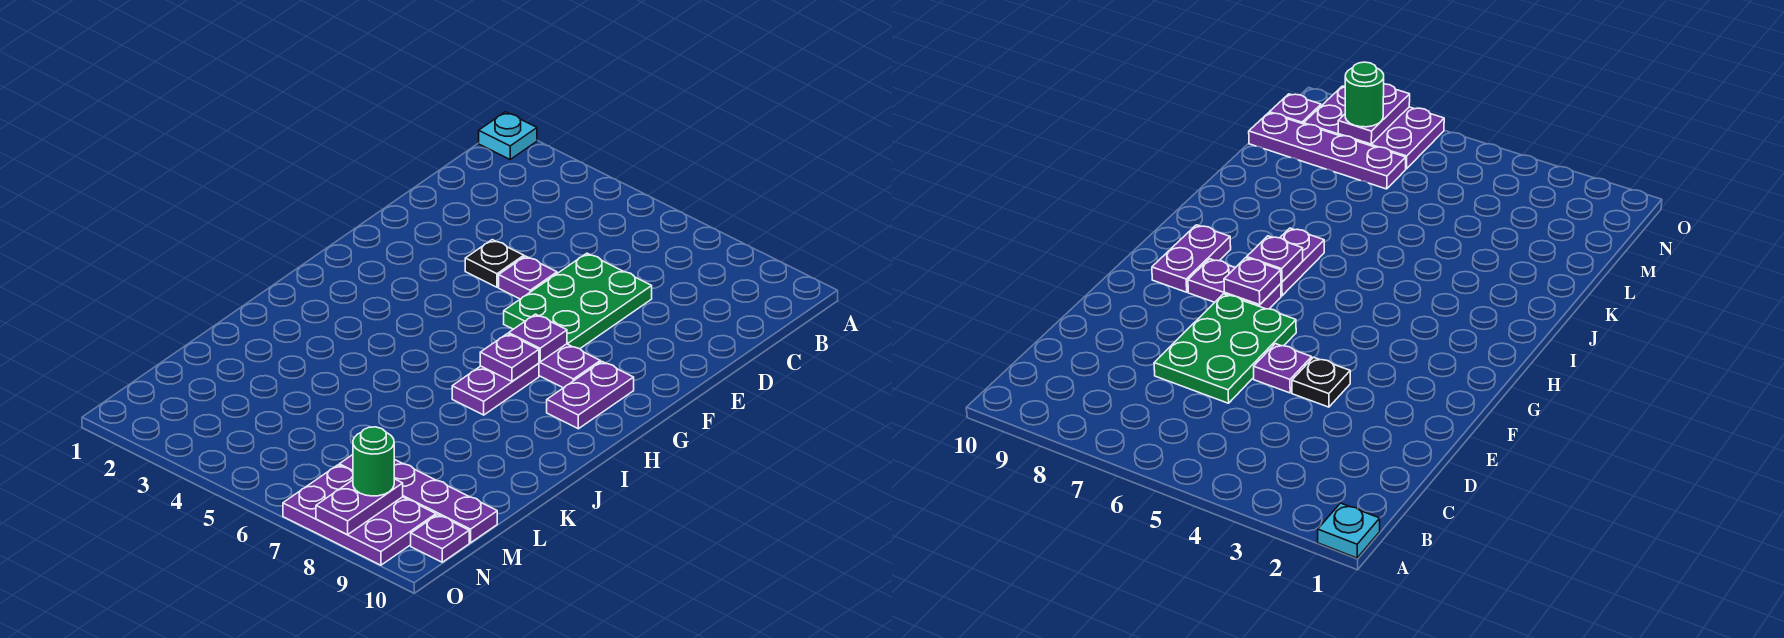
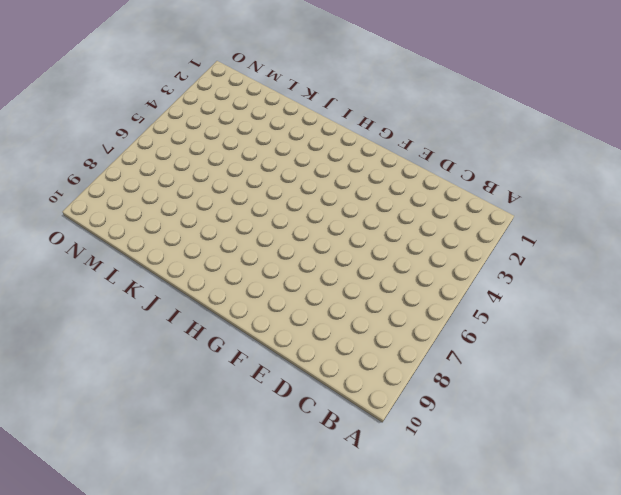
none -> cyan 1x1 plate [479,112,537,159]
none -> green 2x3 plate [504,253,652,349]
none -> black 1x1 plate [465,240,524,287]

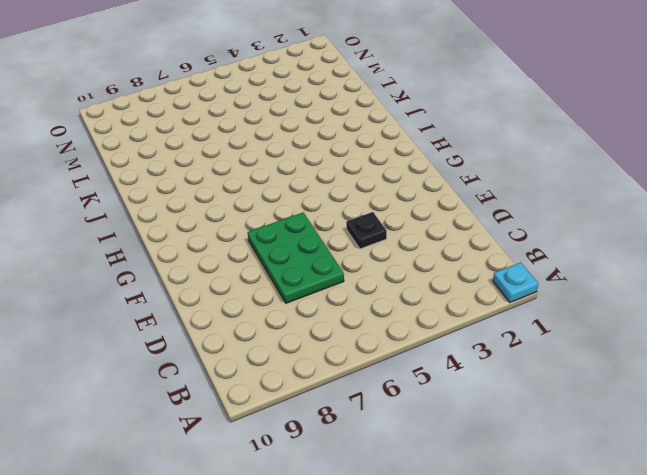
none -> purple 1x1 plate [499,256,557,299]
none -> purple 1x2 plate [539,344,600,388]
none -> purple 1x2 plate [547,362,634,429]

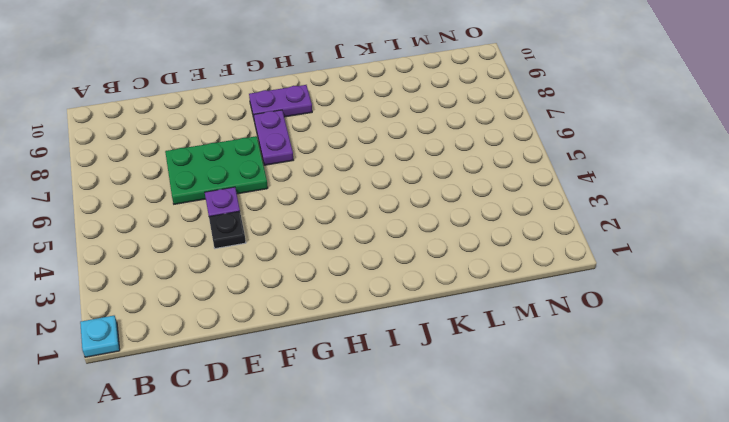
none -> purple 1x2 plate [452,363,539,415]
none -> purple 1x4 plate [339,455,497,543]
none -> purple 2x3 plate [283,465,436,565]

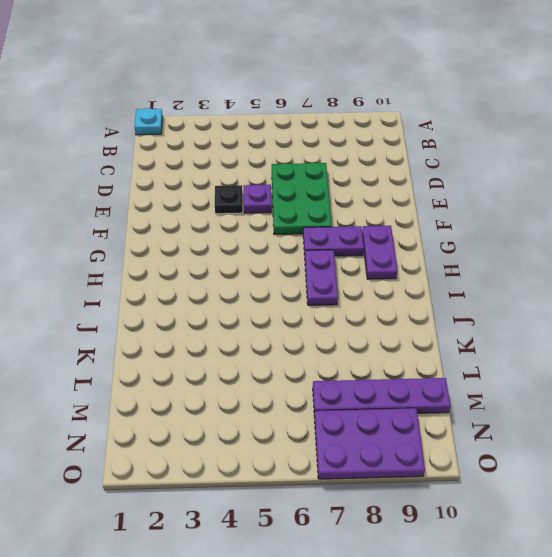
none -> purple 1x1 plate [411,515,469,562]
none -> purple 1x1 plate [509,314,567,362]
none -> purple 1x1 plate [480,334,539,381]

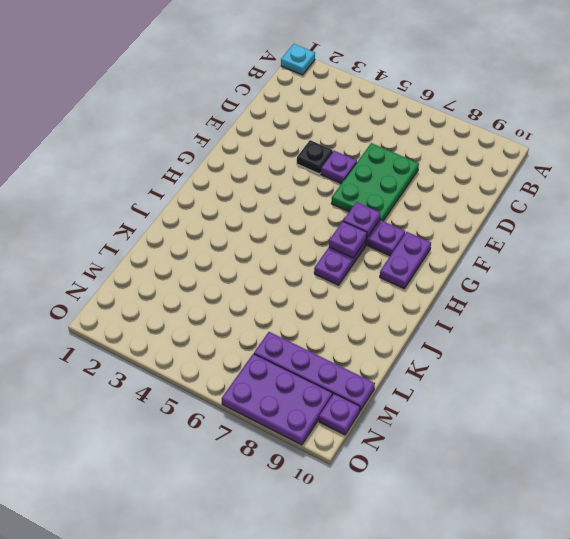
none -> purple 1x2 plate [316,479,403,535]
none -> green 1x1 round brick [353,427,394,496]

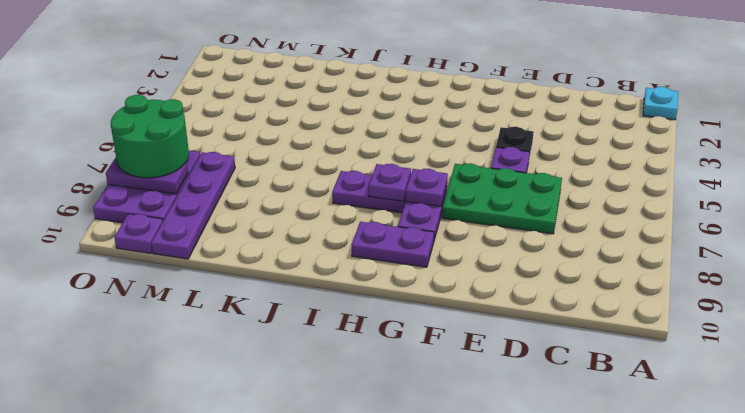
green 2x2 round brick [111,95,189,178] -> green 1x1 round brick [353,427,394,496]

